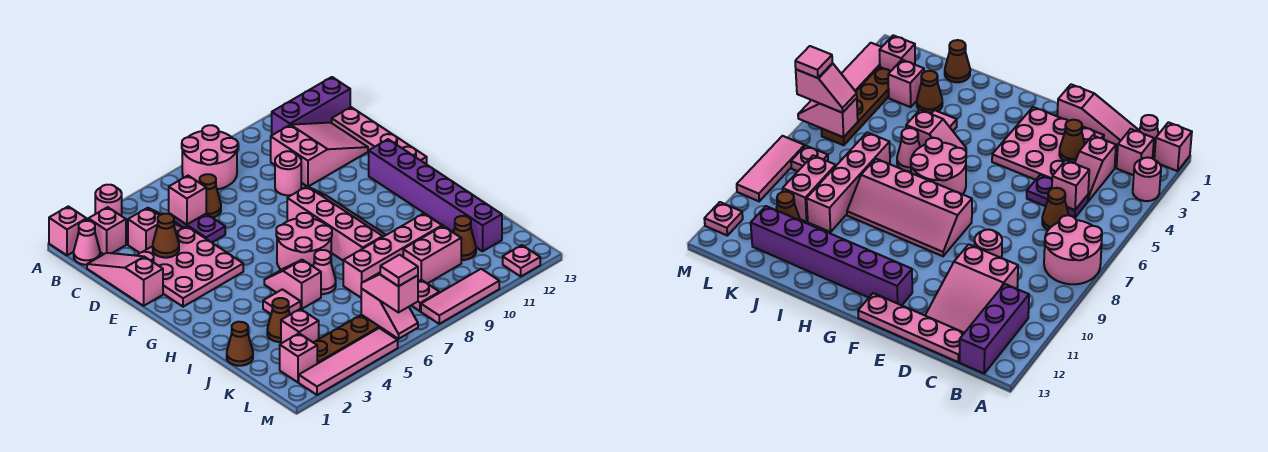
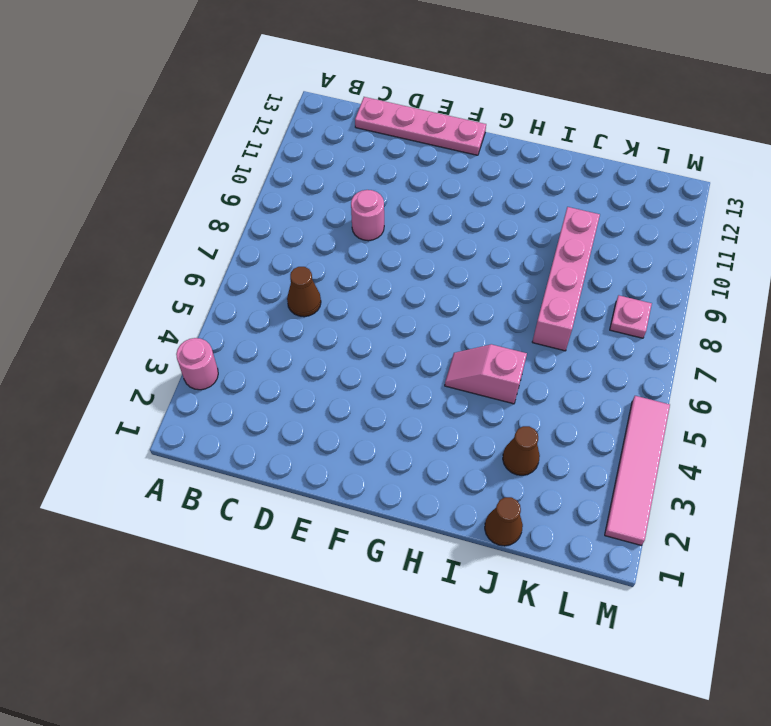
none -> pink 1x1 brick [49,206,87,255]
none -> pink 2x2 round brick [182,125,238,190]
none -> pink 1x1 cone [74,221,100,265]
none -> pink 1x1 brick [88,207,126,254]

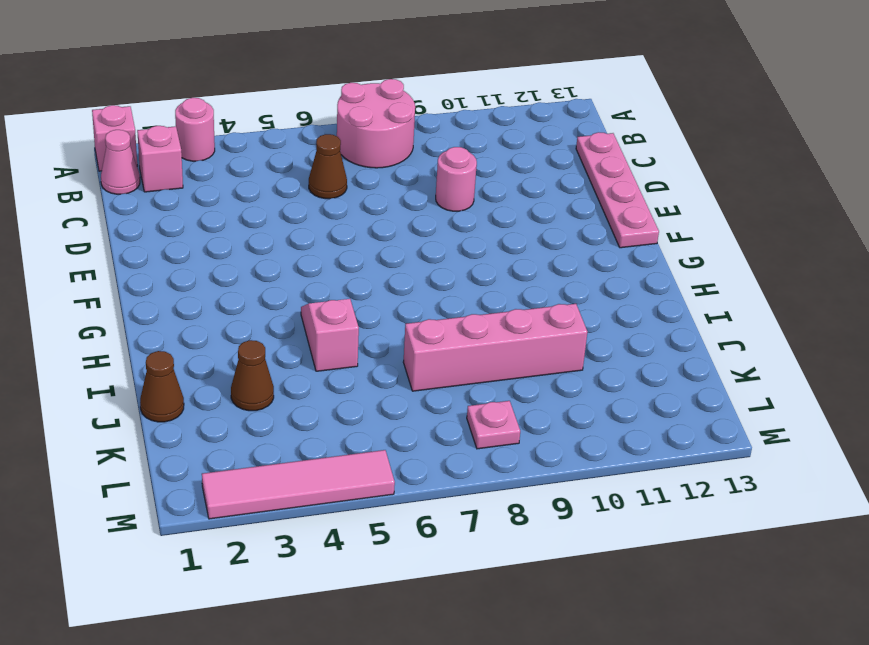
none -> purple 1x3 brick [272,77,350,135]
none -> pink 1x3 slope [87,253,163,306]
none -> pink 1x2 slope [128,208,183,253]
none -> purple 1x2 plate [169,213,225,242]

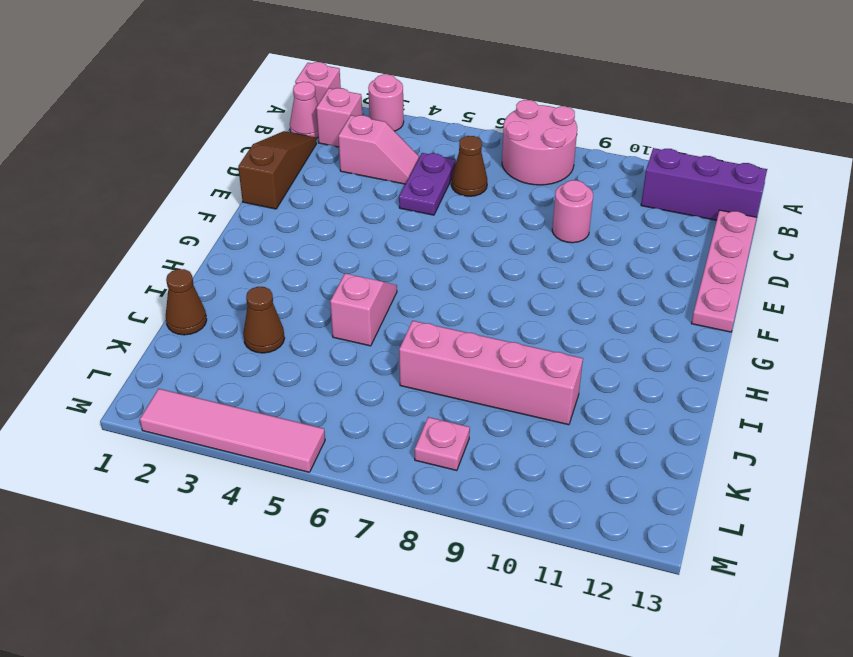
brown 1x3 slope [238,131,317,209] -> pink 1x3 slope [87,253,163,306]
none -> pink 2x3 slope [271,123,368,187]
none -> pink 3x3 plate [137,226,243,307]
none -> pink 2x4 slope [287,186,386,260]
none -> purple 1x6 brick [369,139,502,251]

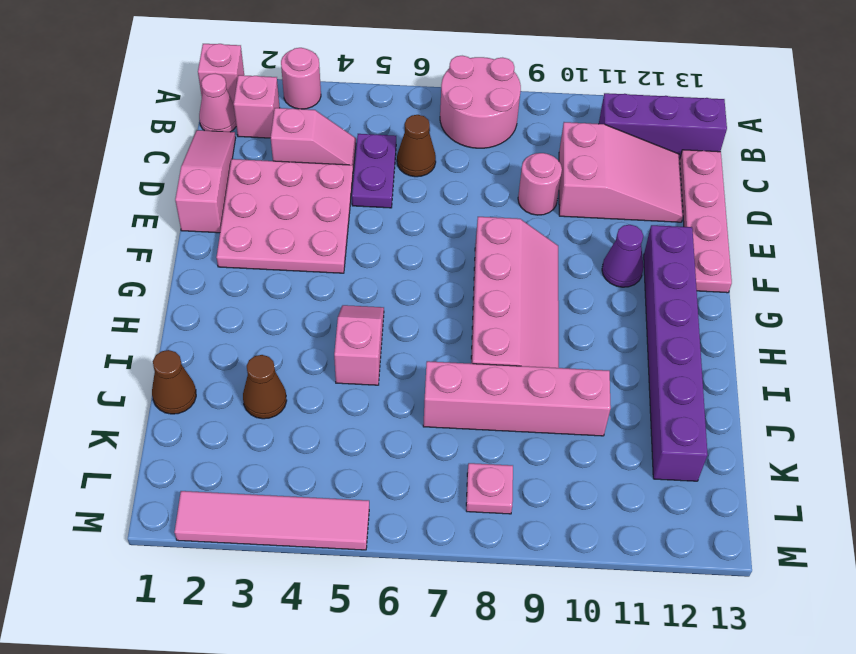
purple 1x1 cone [602,225,644,287] -> none
none -> pink 2x2 round brick [276,213,332,270]
none -> pink 1x1 tile [263,289,301,314]
none -> pink 1x1 cone [313,250,336,294]
none -> pink 1x1 brick [281,309,319,343]

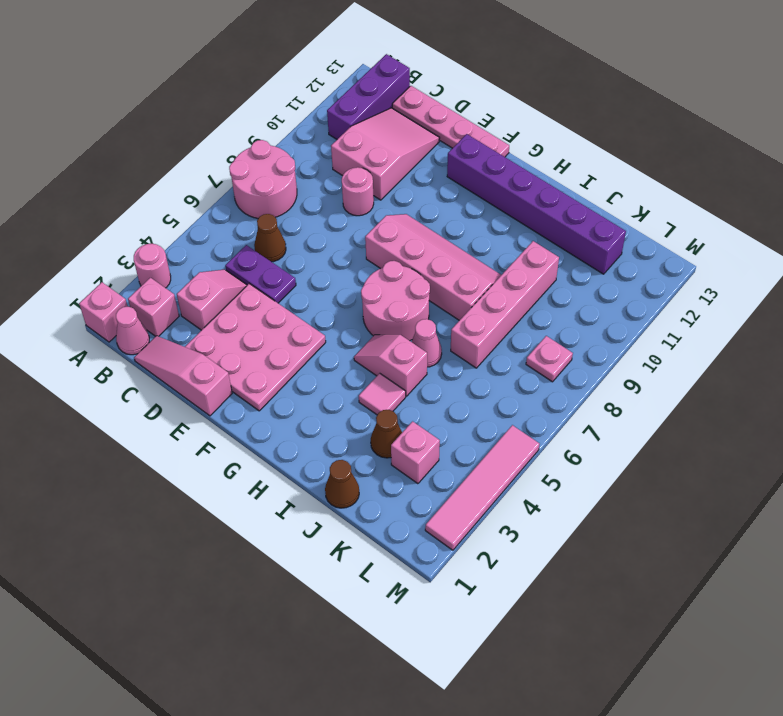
none -> pink 1x2 brick [403,226,461,284]
none -> brown 1x1 cone [453,216,476,260]
none -> pink 1x1 brick [280,334,317,382]
none -> brown 1x4 plate [313,315,386,364]

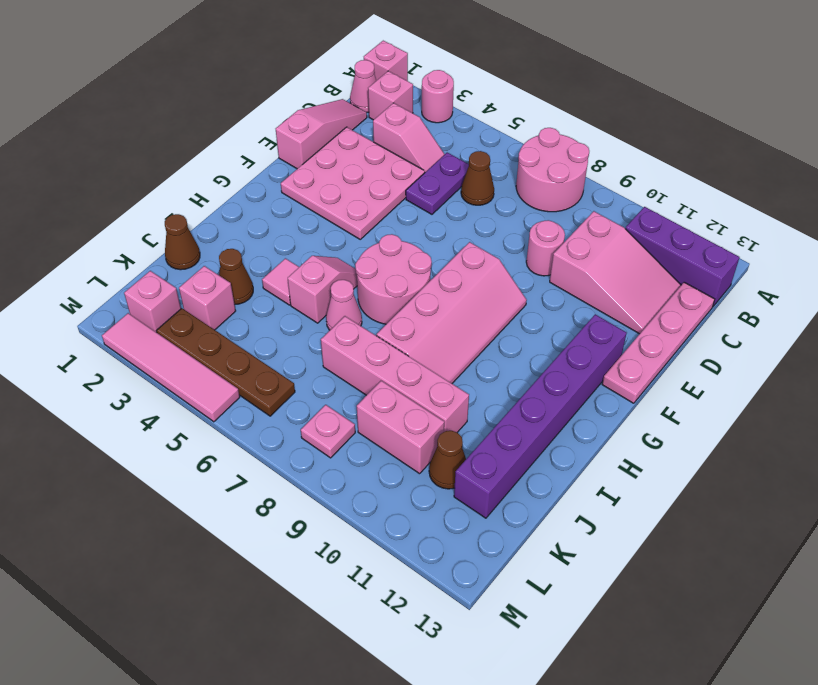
none -> pink 1x3 tile [421,269,499,324]
none -> pink 1x1 plate [503,245,540,276]
none -> pink 1x1 brick [169,176,206,225]
none -> brown 1x1 cone [153,214,179,258]

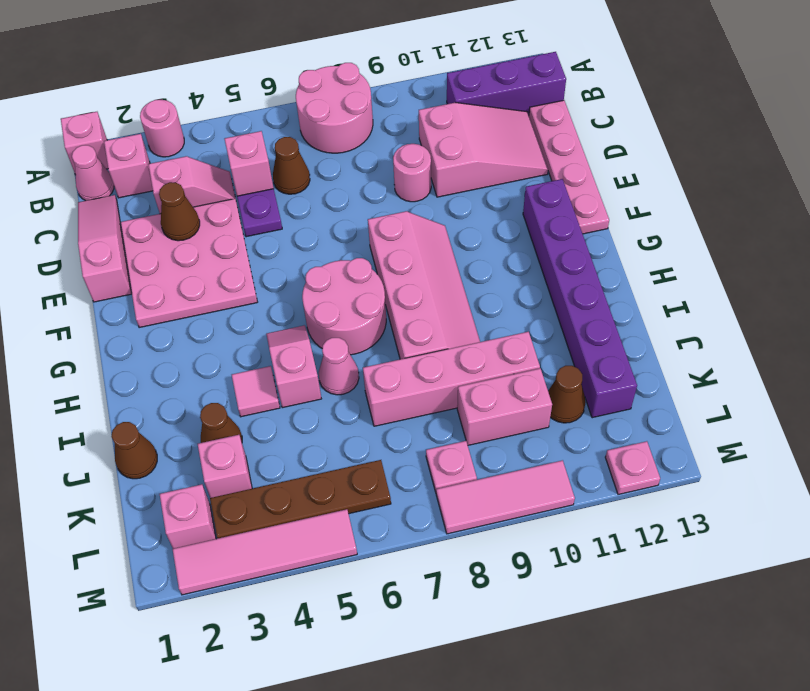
none -> pink 1x2 slope [361,289,418,339]
none -> pink 1x2 slope [361,273,418,312]
none -> pink 1x1 tile [380,255,418,286]

